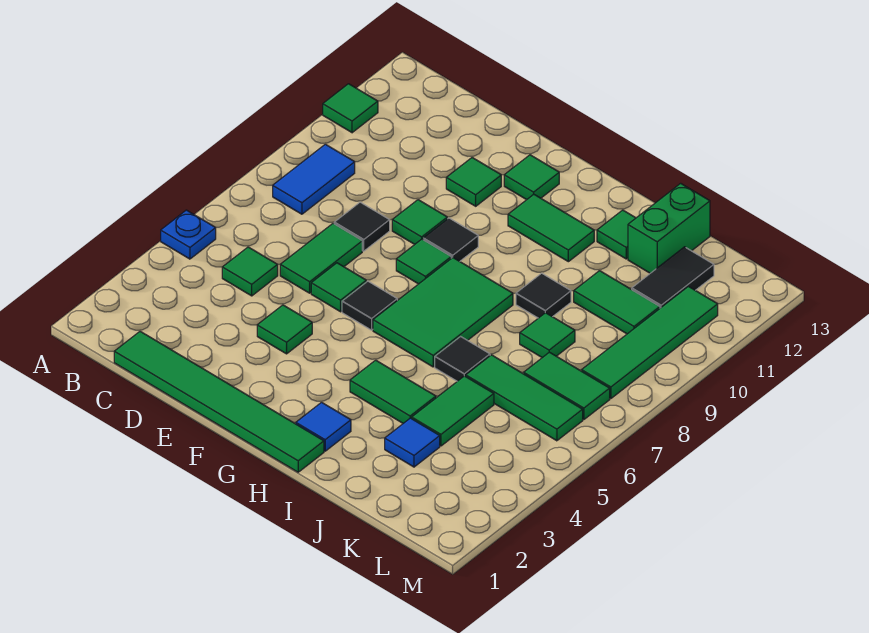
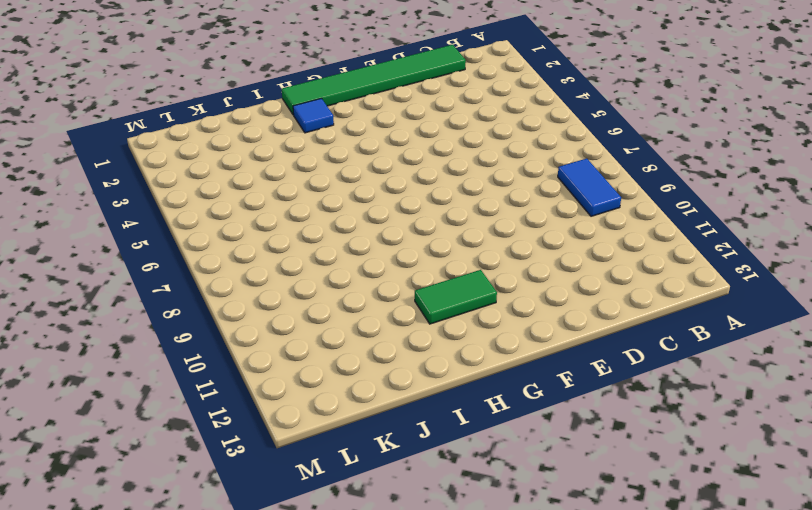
none -> blue 1x1 plate [161,210,216,259]
none -> green 1x1 tile [323,84,378,133]
none -> green 1x1 tile [222,247,278,296]
none -> green 1x2 tile [280,223,362,293]

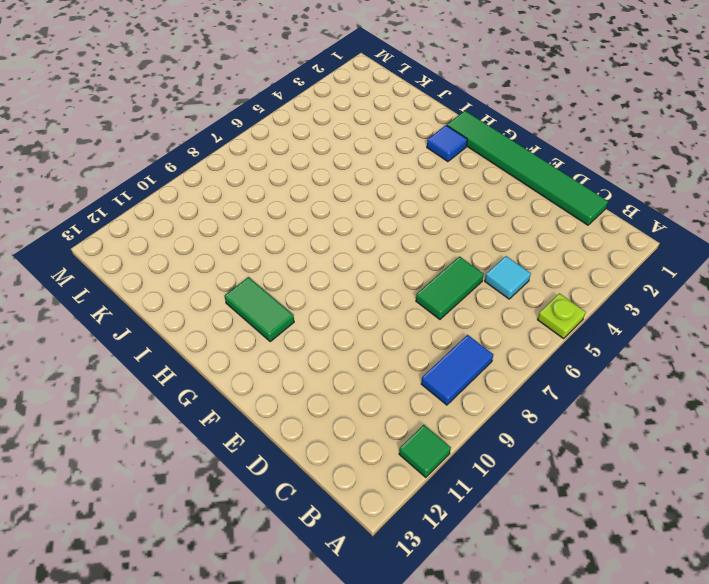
lime 1x1 plate [537,293,586,339] -> blue 1x1 plate [161,210,216,259]
cyan 1x1 tile [485,256,531,299] -> green 1x1 tile [222,247,278,296]
none -> black 1x1 tile [334,202,390,251]
none -> green 1x1 tile [257,305,312,354]
none -> green 1x1 tile [311,263,366,312]
none -> green 1x1 tile [392,200,447,244]

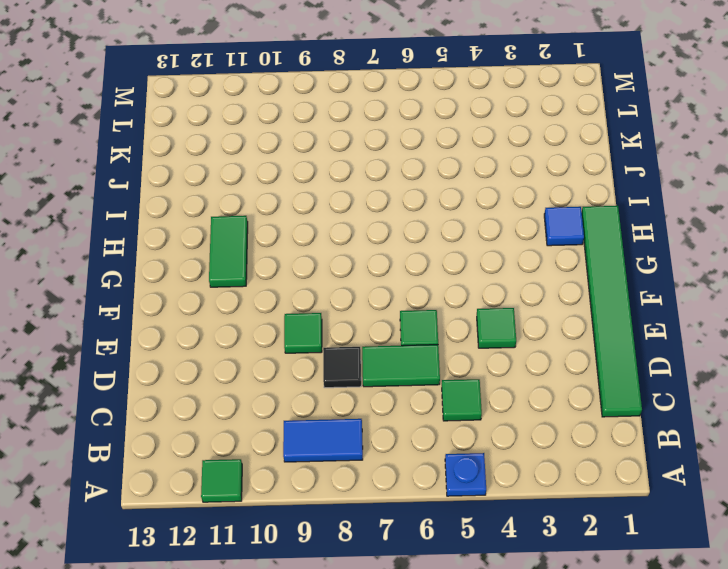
none -> green 1x1 tile [446,158,501,206]
none -> black 1x1 tile [342,281,397,330]
none -> green 1x1 tile [396,239,451,284]
none -> black 1x1 tile [423,218,478,261]

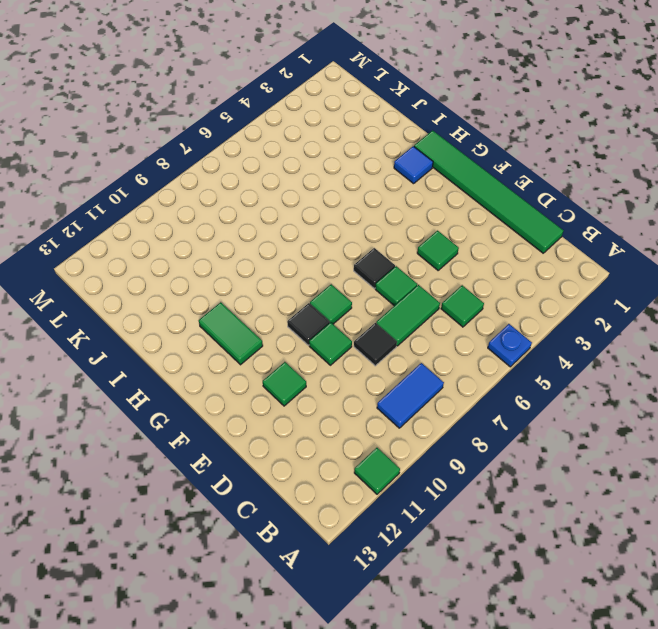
none -> green 1x1 tile [504,155,559,200]
none -> green 2x3 tile [373,258,513,367]
none -> green 1x2 tile [350,360,436,423]
none -> black 1x1 tile [435,337,490,381]

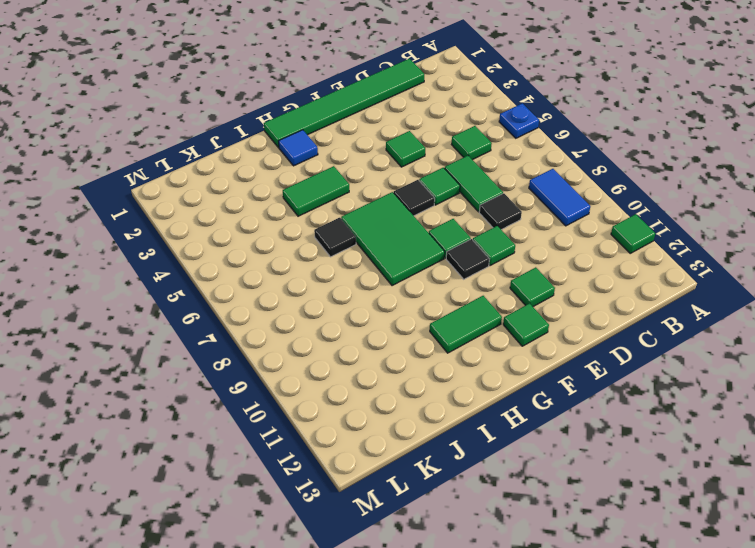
none -> black 1x1 tile [516,273,571,318]
none -> green 1x1 tile [597,210,635,259]
none -> blue 1x1 tile [385,418,440,467]
none -> green 1x2 tile [412,376,494,446]

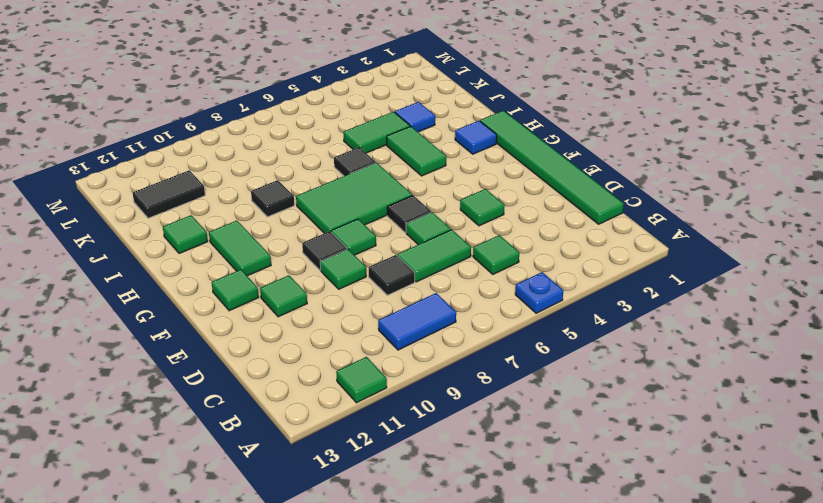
none -> green 1x3 tile [466,355,583,441]
none -> green 1x1 tile [520,313,575,358]
none -> green 1x2 tile [574,271,660,334]
none -> green 1x2 brick [628,183,710,273]

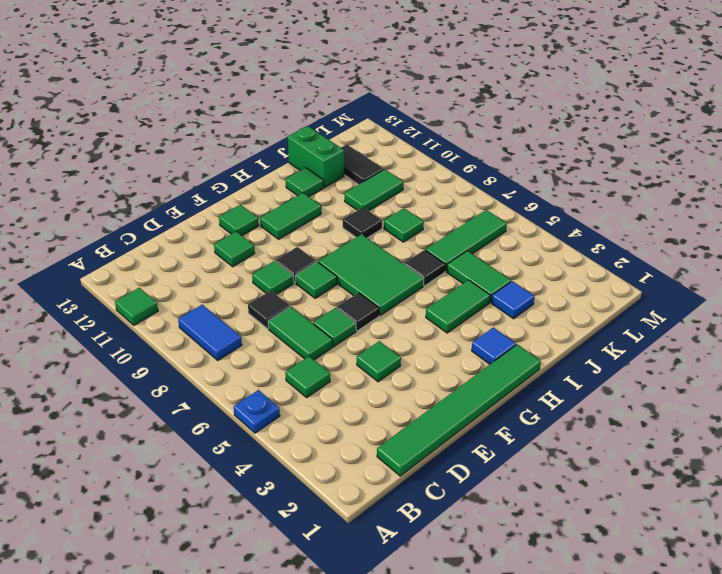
none -> green 1x2 tile [524,352,610,420]
none -> green 1x4 tile [582,286,718,398]

